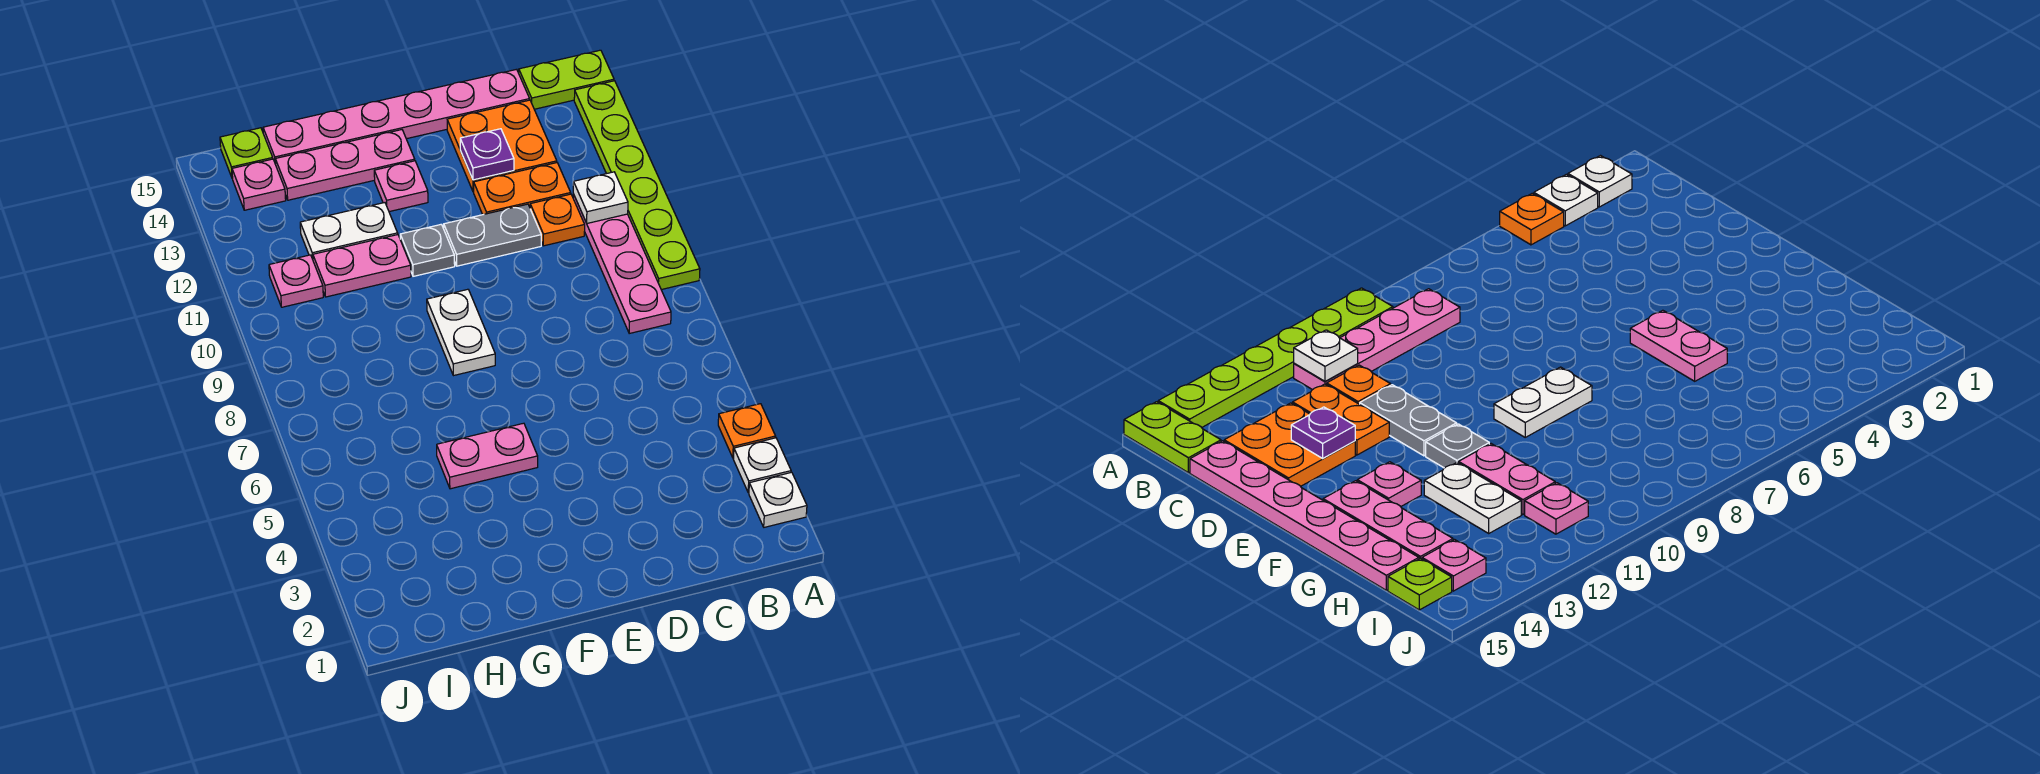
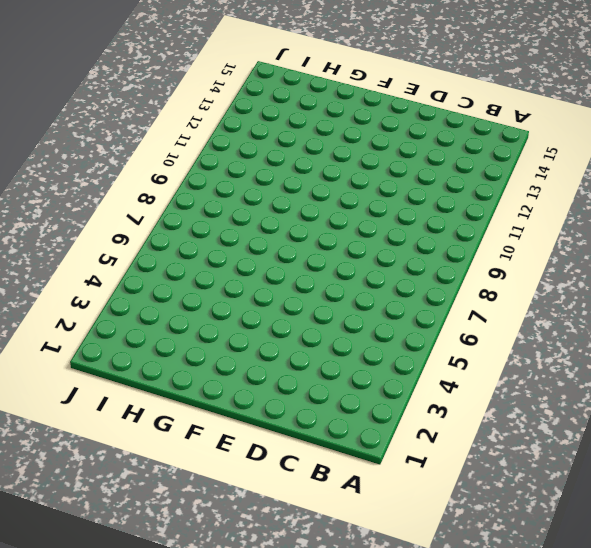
none -> white 1x1 plate [749,472,807,527]
none -> white 1x1 plate [733,438,791,493]
none -> orange 1x1 plate [718,404,776,458]

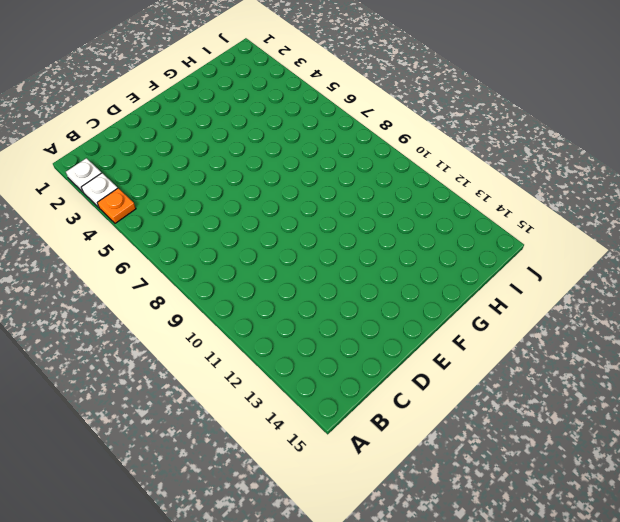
none -> lime 1x6 plate [574,81,700,290]
none -> lime 1x2 plate [519,50,614,109]
none -> pink 1x4 plate [573,194,671,333]

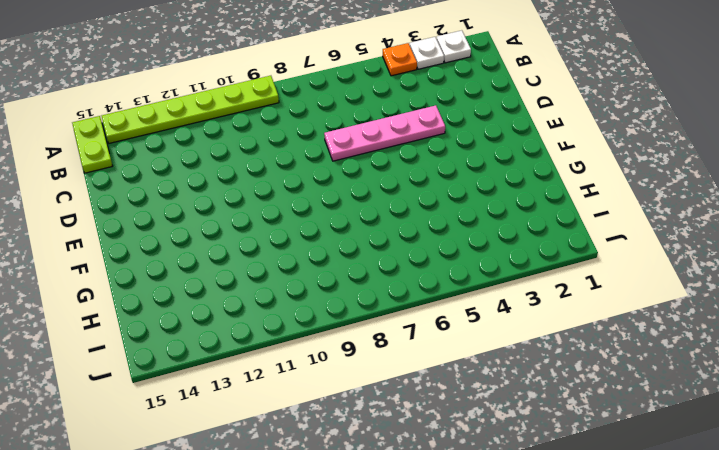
pink 1x4 plate [324,105,445,161] -> pink 1x4 plate moved to [573,194,671,333]
none -> orange 1x1 plate [530,194,585,246]
none -> orange 1x2 plate [474,163,571,215]
none -> orange 2x2 plate [447,100,557,192]

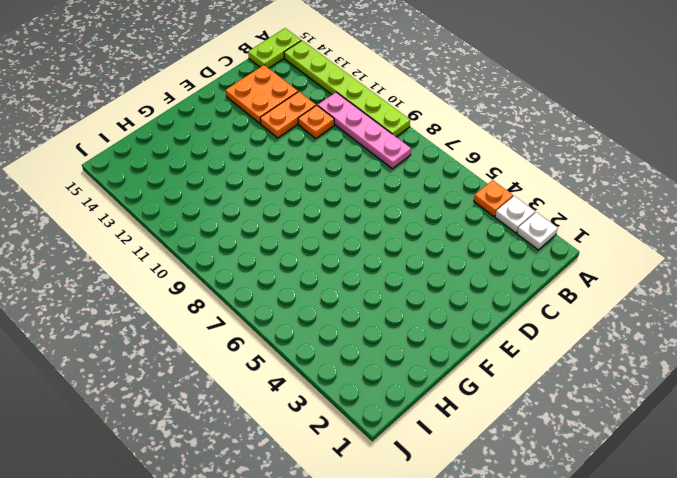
none -> pink 1x6 plate [263,69,530,164]
none -> grey 1x2 plate [444,204,541,266]
none -> pink 1x2 plate [437,423,538,489]

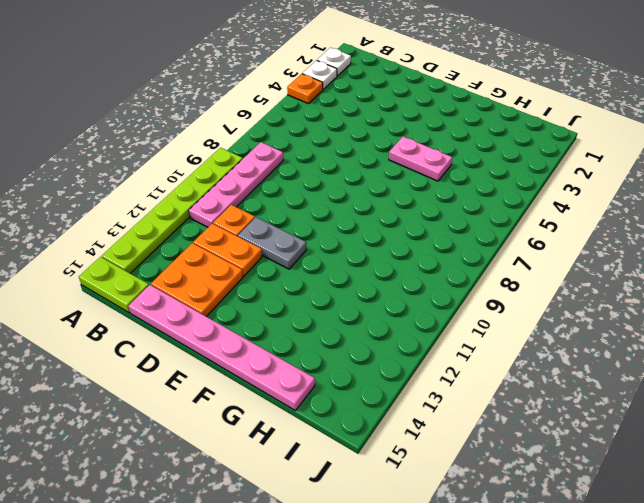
none -> white 1x2 plate [427,289,495,376]
none -> grey 1x1 plate [400,224,455,276]
none -> pink 1x1 plate [374,161,428,212]

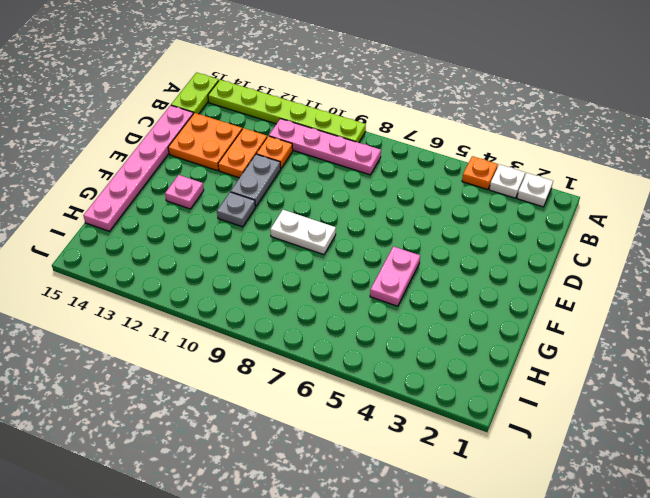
none -> pink 1x3 plate [275,130,415,200]
none -> pink 1x2 plate [313,235,411,297]
none -> white 1x2 plate [300,203,398,259]

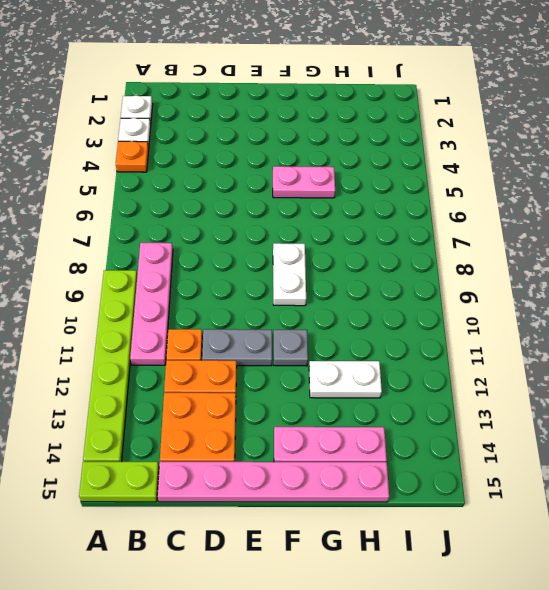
none -> pink 1x1 plate [374,161,428,212]
none -> pink 1x2 plate [313,235,411,297]
none -> pink 1x1 plate [269,255,323,307]

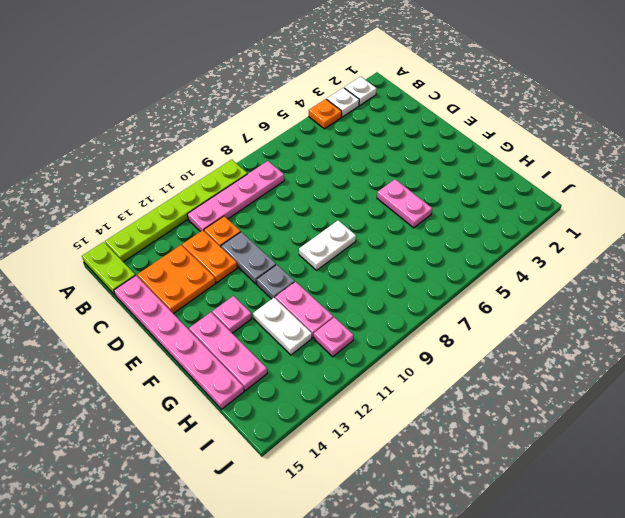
none -> pink 1x1 plate [232,159,286,210]
none -> lime 1x1 plate [220,128,273,179]
none -> white 1x1 plate [573,172,628,223]

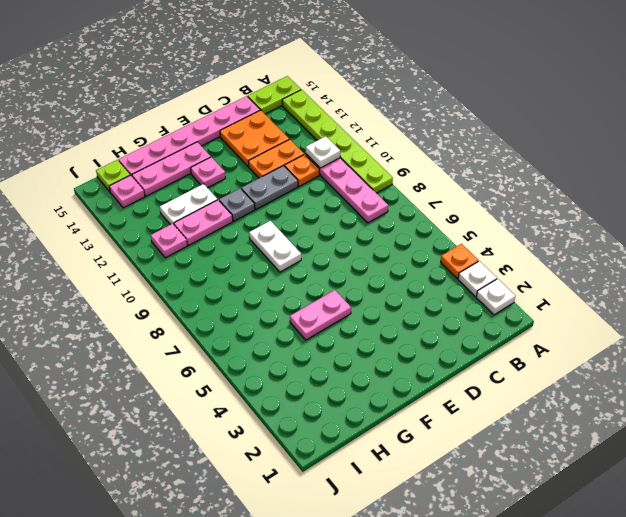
none -> purple 1x1 plate [460,129,514,180]

